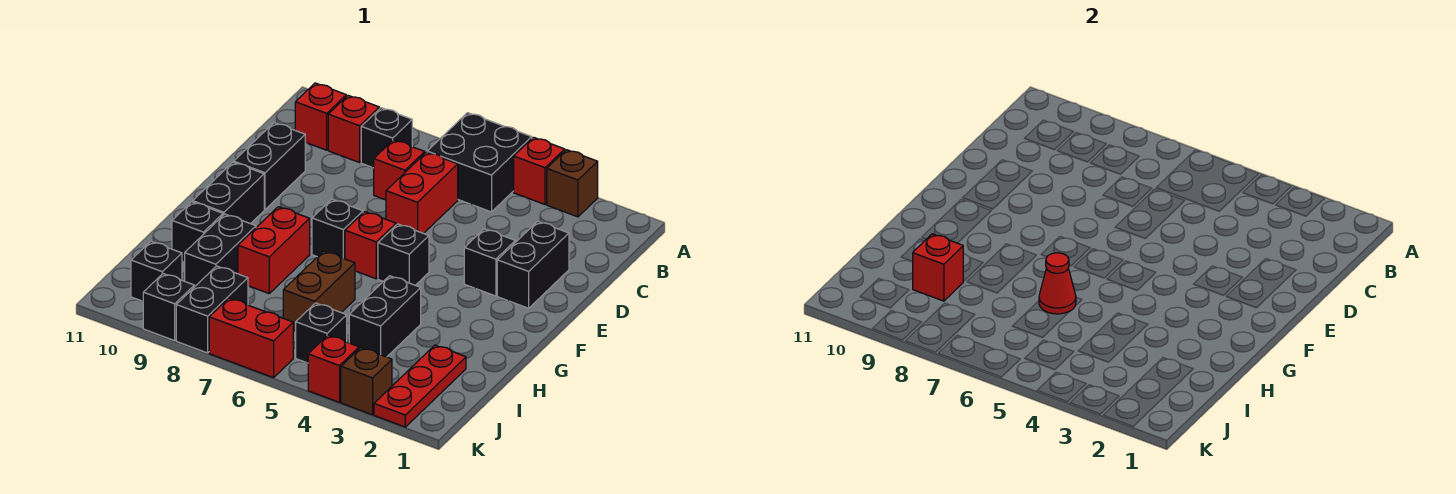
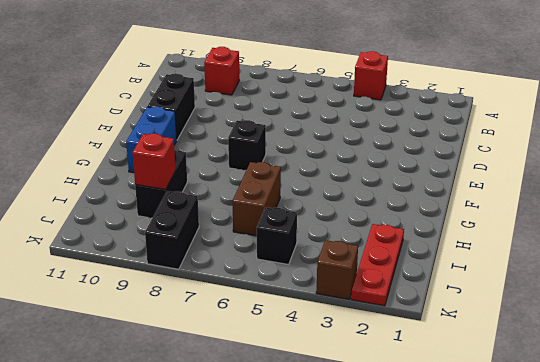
blue 1x2 brick [126,107,177,173] -> black 1x2 brick [193,162,264,224]
none -> brown 1x1 brick [547,150,598,217]
none -> black 2x2 brick [427,113,532,212]
none -> black 1x1 brick [361,108,412,168]
none -> red 1x1 brick [295,83,346,150]

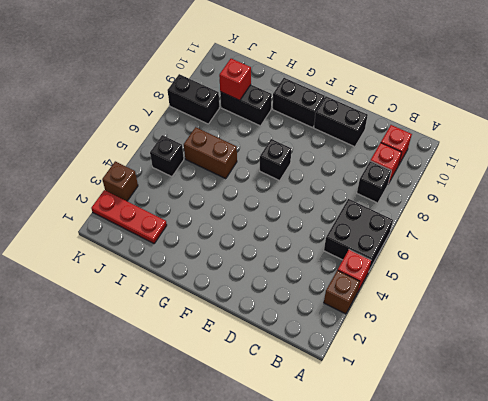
none -> red 1x2 brick [386,152,458,233]
none -> red 1x1 brick [374,140,425,200]
none -> black 1x2 brick [497,221,569,308]
none -> black 1x1 brick [464,229,515,296]

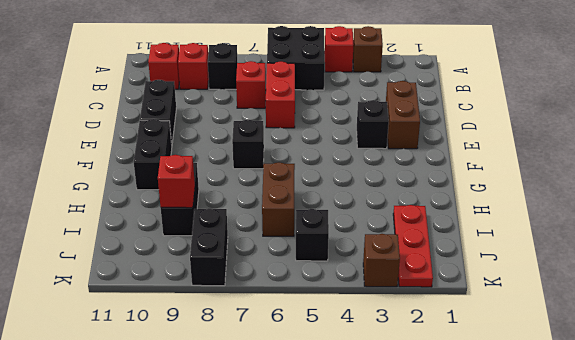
brown 1x2 brick [386,81,420,149] -> black 1x2 brick [497,221,569,308]
none -> black 1x1 brick [378,224,429,285]
none -> red 1x1 brick [345,212,396,279]
none -> red 1x2 brick [238,207,310,293]
none -> black 1x2 brick [349,276,421,357]

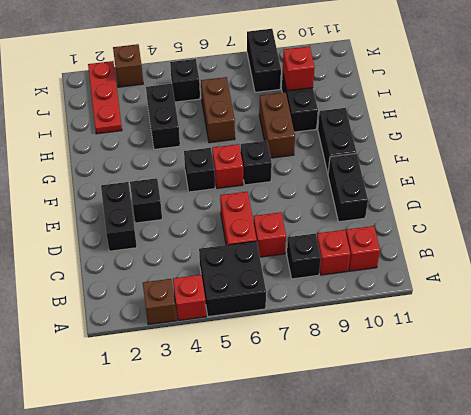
brown 1x2 brick [259,92,295,158] -> red 1x2 brick [238,207,310,293]
none -> black 1x1 brick [172,202,223,262]
none -> black 1x1 brick [131,241,182,301]
none -> red 1x1 brick [308,335,359,402]
none -> red 1x2 brick [209,298,293,378]

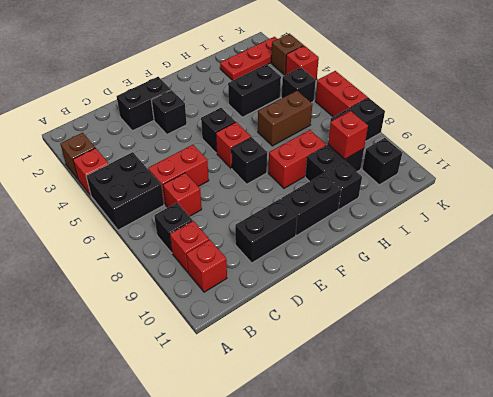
none -> black 1x1 brick [143,274,194,341]
none -> red 1x1 cone [1039,253,1076,314]

